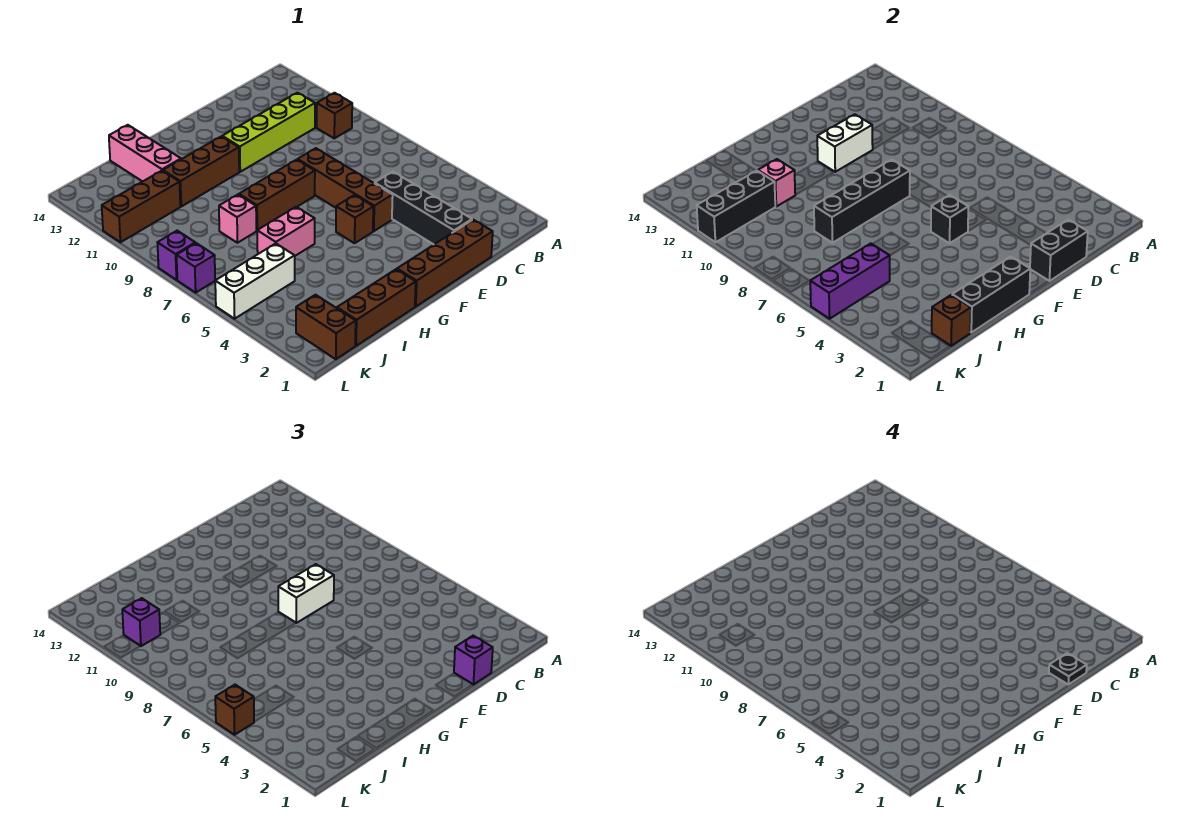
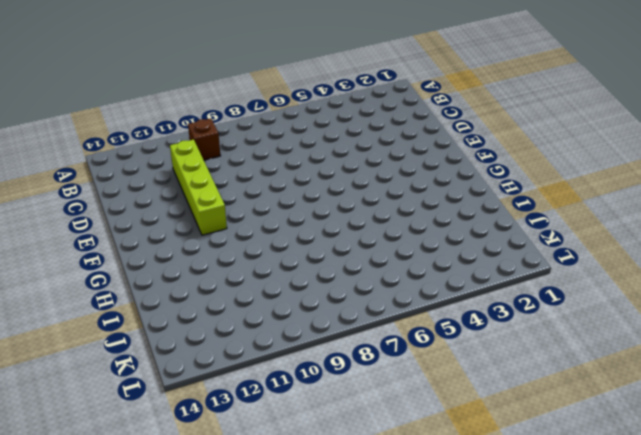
none -> brown 1x4 brick [397,220,493,307]
none -> black 1x4 brick [375,172,472,244]
none -> brown 1x4 brick [298,148,393,231]
none -> brown 1x1 brick [336,195,373,243]

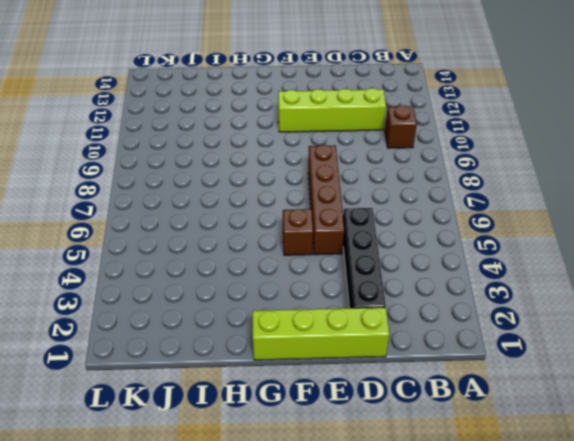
lime 1x4 brick [253,307,389,360] -> brown 1x4 brick [397,220,493,307]
none -> brown 1x3 brick [239,160,315,230]
none -> brown 1x3 brick [163,136,239,206]
none -> brown 1x3 brick [337,269,416,346]
none -> pink 1x2 brick [257,207,315,256]

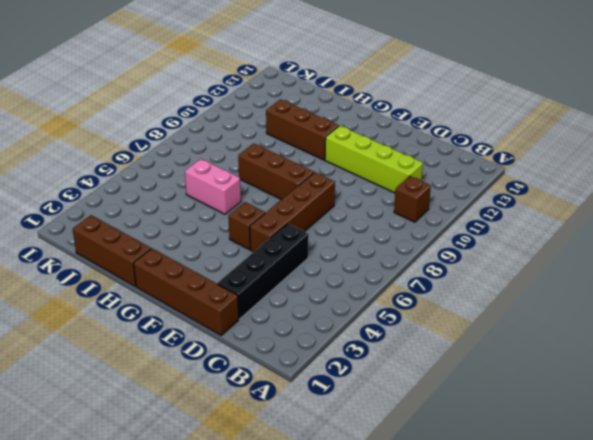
none -> pink 1x1 brick [219,195,256,243]
none -> pink 1x3 brick [109,125,181,182]
none -> white 1x3 brick [215,243,295,319]
none -> brown 1x3 brick [102,171,180,242]

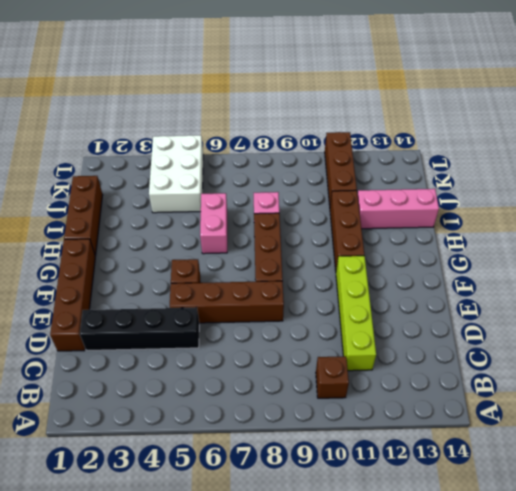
white 2x3 brick [149,135,203,213] -> white 1x3 brick [215,243,295,319]
none -> brown 1x2 brick [296,295,356,359]
none -> purple 1x1 brick [177,243,215,293]
none -> purple 1x1 brick [157,231,195,280]
none -> black 1x2 brick [1030,220,1088,281]

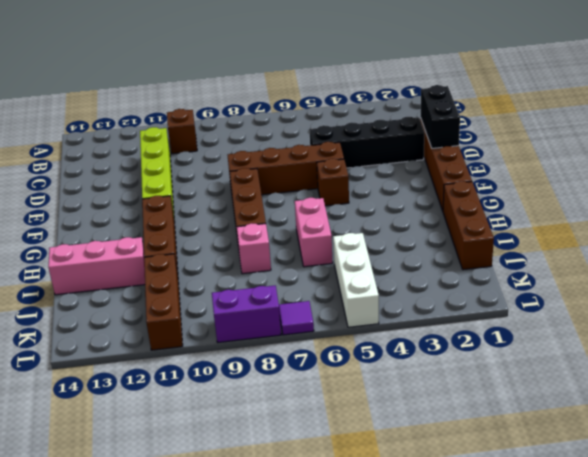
purple 1x1 tile [279,301,314,335] -> purple 1x1 brick [177,243,215,293]
purple 1x2 brick [212,286,281,342] -> purple 1x1 brick [157,231,195,280]
none -> brown 1x2 brick [296,295,356,359]
none -> white 1x2 brick [817,114,873,172]
none -> black 1x1 brick [931,195,968,243]
none -> black 1x4 brick [814,160,910,243]

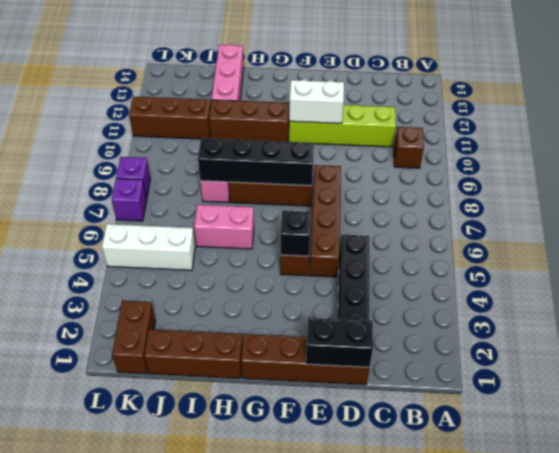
none -> black 1x3 brick [952,257,1030,332]
none -> pink 1x1 brick [758,159,795,206]
none -> brown 1x1 brick [932,295,971,346]
none -> purple 1x3 brick [810,243,890,319]

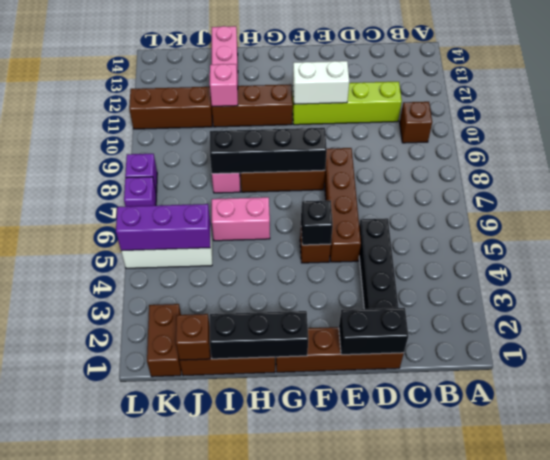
none -> black 1x3 brick [697,171,775,242]
none -> purple 1x1 brick [454,636,493,685]
none -> white 1x2 brick [278,564,334,623]
none -> purple 1x1 brick [122,598,160,646]

